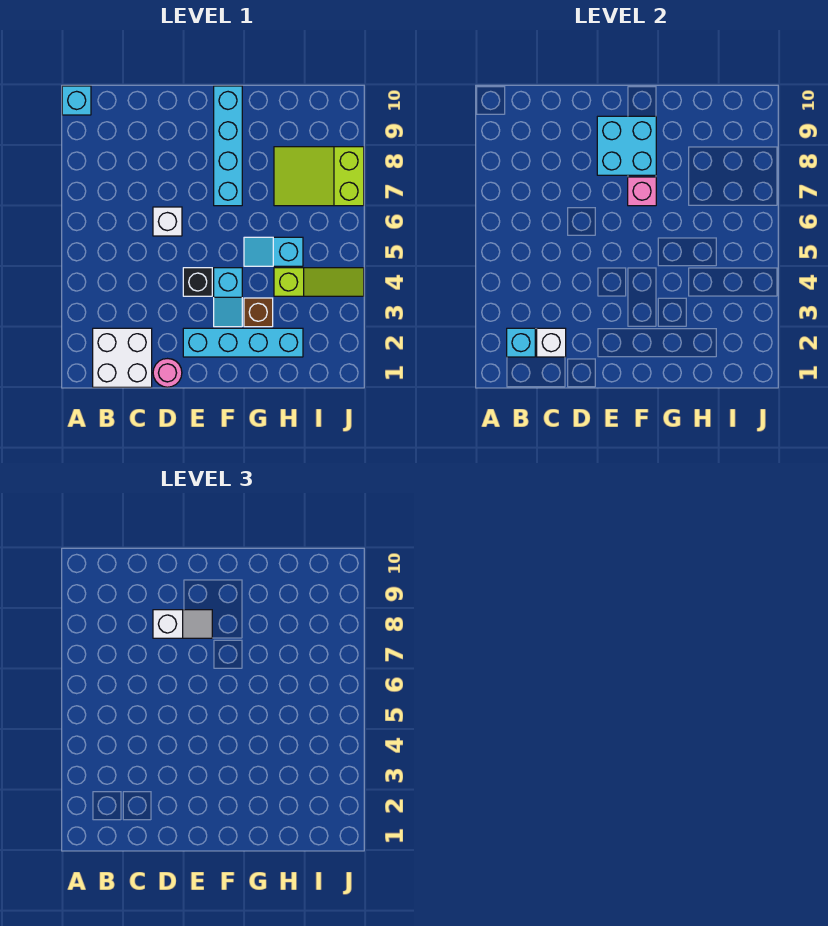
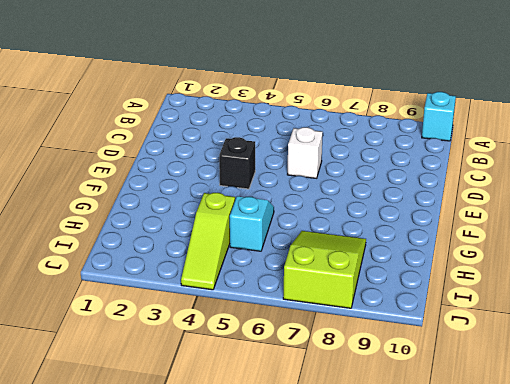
none -> white 2x2 brick [93,328,152,387]
none -> pink 1x1 round brick [153,359,182,387]
none -> cyan 1x4 brick [183,328,303,357]

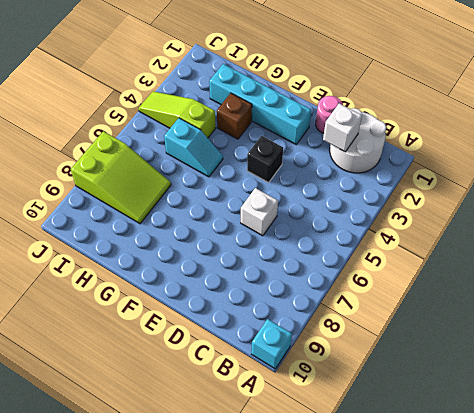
white 2x2 round brick [330,108,386,173] -> white 2x2 brick [93,328,152,387]
none -> cyan 1x2 slope [214,268,242,327]
none -> cyan 1x4 brick [214,86,242,206]
none -> cyan 1x1 brick [507,328,535,357]

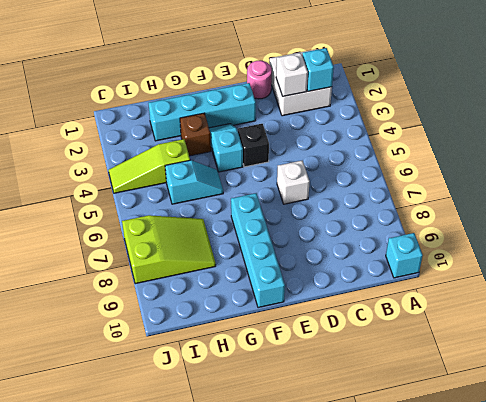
none -> cyan 2x2 brick [597,116,656,175]
none -> pink 1x1 brick [628,177,656,206]
none -> white 1x2 slope [153,610,212,638]

